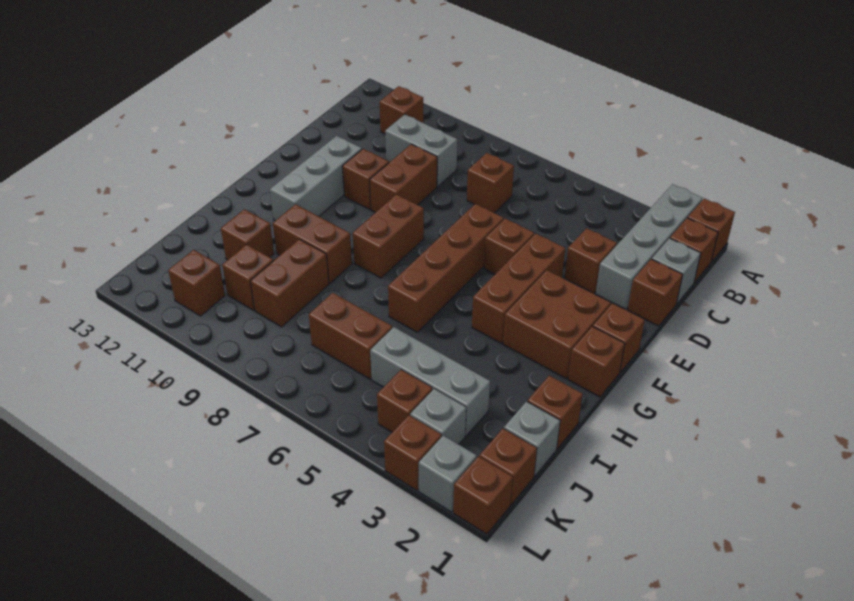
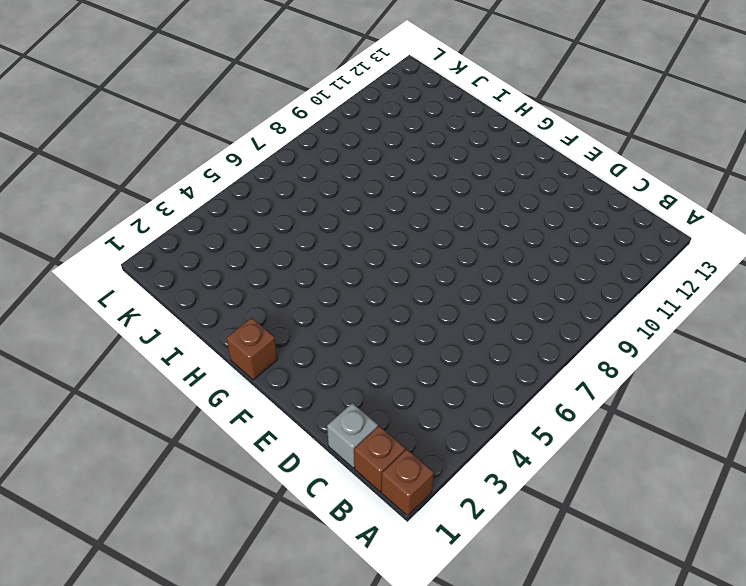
none -> grey 1x4 brick [596,184,702,309]
none -> brown 1x1 brick [380,86,423,134]
none -> brown 1x1 brick [467,153,514,213]
none -> grey 1x2 brick [385,114,457,186]

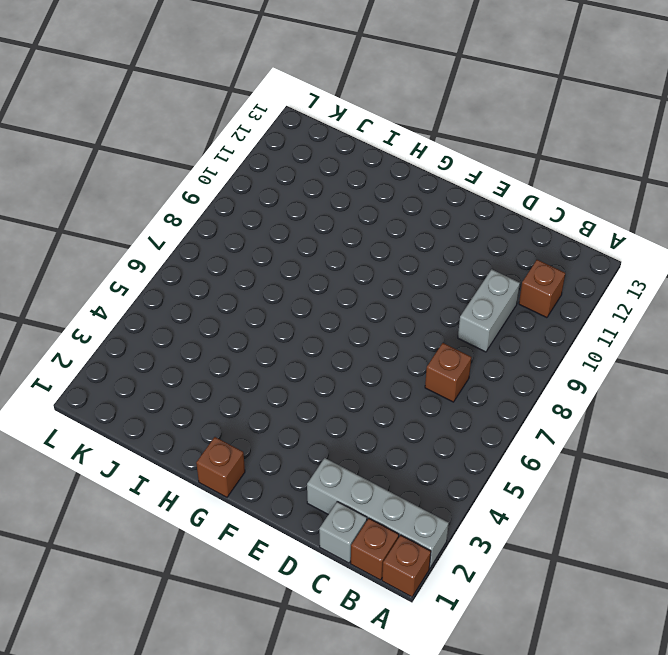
none -> brown 1x1 brick [628,259,683,326]
none -> brown 1x1 brick [564,228,617,294]
none -> brown 1x2 brick [370,144,437,213]
none -> brown 1x3 brick [472,234,565,343]

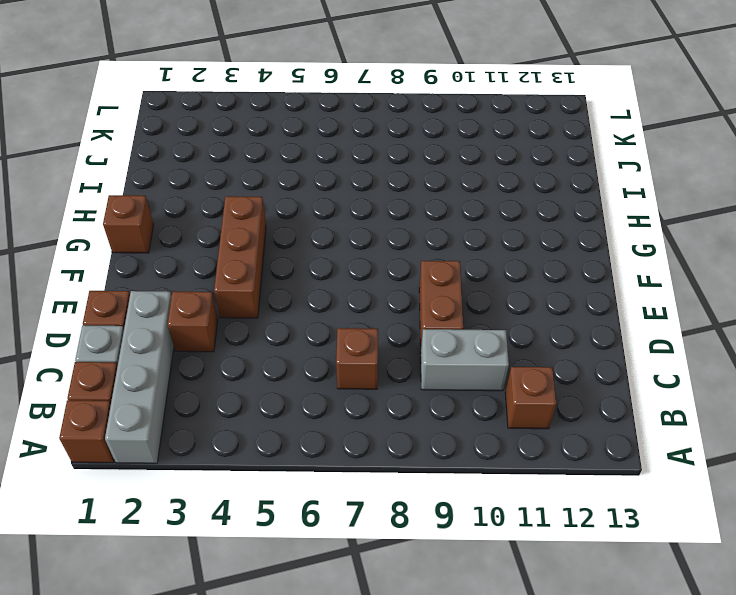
none -> brown 1x1 brick [484,218,534,274]
none -> brown 1x4 brick [388,204,504,332]
none -> brown 1x1 brick [342,149,389,209]
none -> grey 1x3 brick [270,136,362,221]

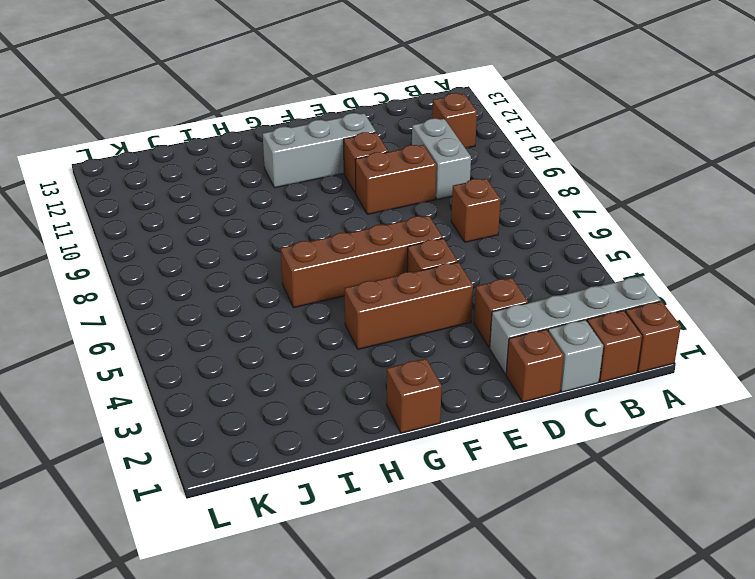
none -> brown 1x1 brick [593,303,645,372]
none -> brown 2x2 brick [503,270,611,378]
none -> brown 1x2 brick [353,194,424,278]
none -> brown 1x2 brick [273,204,352,283]

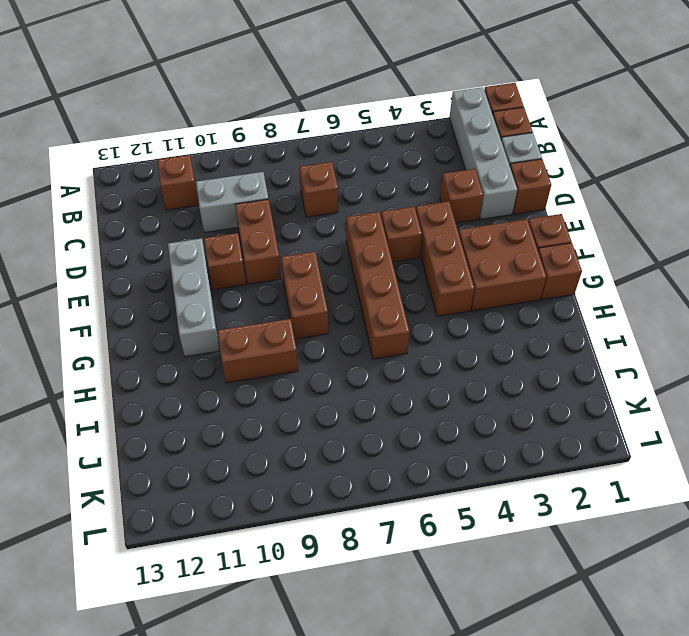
none -> brown 1x1 brick [527,376,583,449]
none -> brown 1x2 brick [250,239,329,327]
none -> brown 1x1 brick [221,209,274,260]
none -> grey 1x1 brick [504,401,560,476]

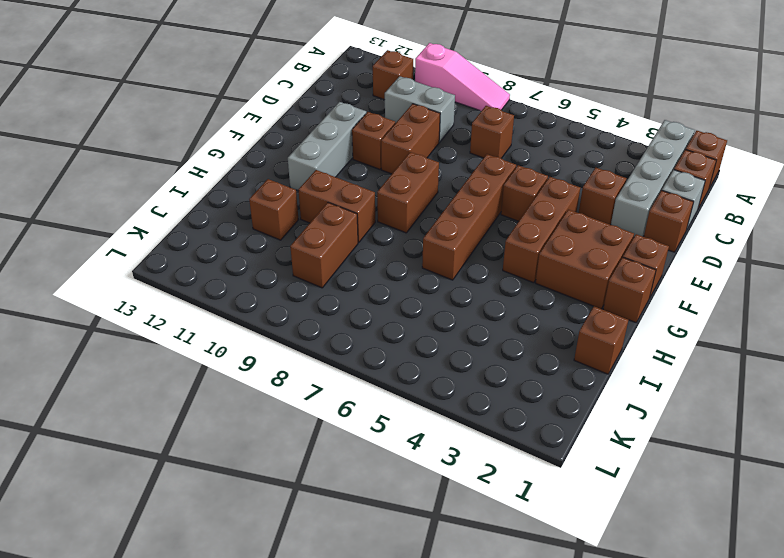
pink 1x3 slope [415,43,510,111] -> none
none -> grey 1x1 brick [504,401,560,476]
none -> grey 1x3 brick [370,327,490,436]
none -> brown 1x2 brick [309,293,392,379]
none -> brown 1x1 brick [222,245,273,310]

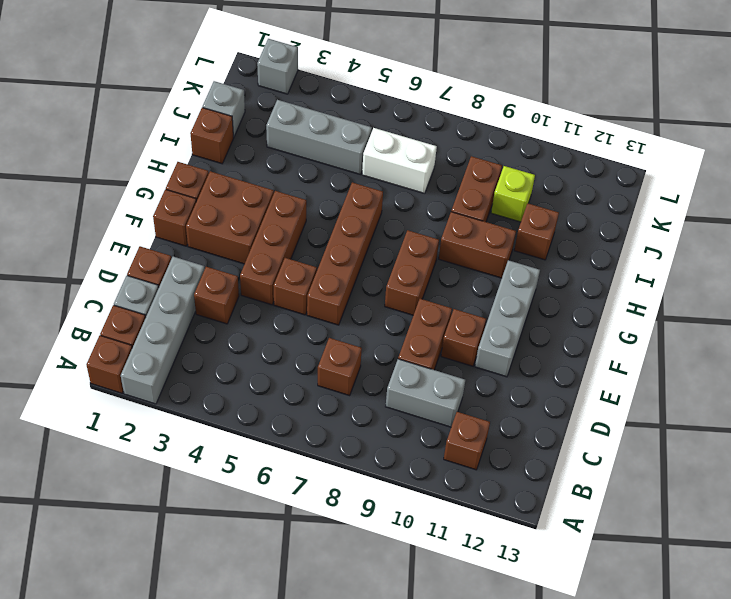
white 1x2 brick [362,128,437,193] -> brown 1x2 brick [309,293,392,379]
lime 1x1 brick [491,166,535,222] -> brown 1x1 brick [222,245,273,310]
none -> brown 1x1 brick [479,429,537,504]
none -> grey 1x1 brick [410,389,466,444]
none -> brown 1x1 brick [377,370,432,432]
none -> brown 1x1 brick [168,250,225,316]

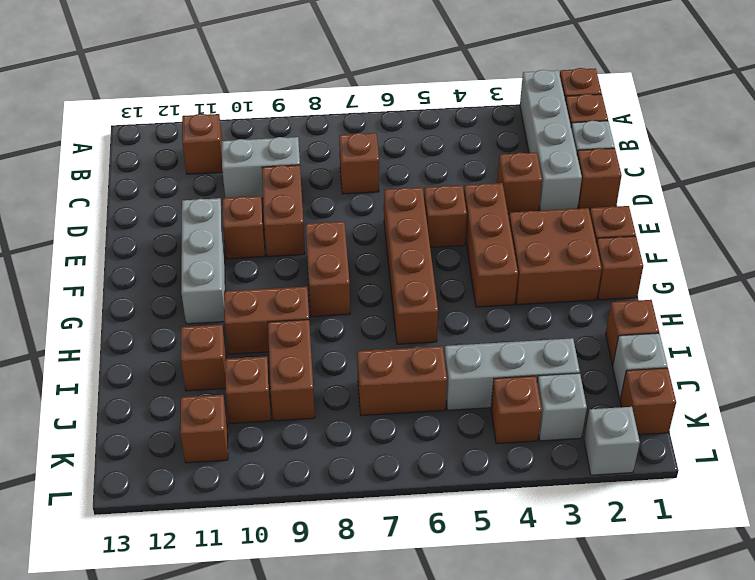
none -> brown 1x1 brick [453,456,513,534]
none -> brown 1x1 brick [384,415,441,490]

